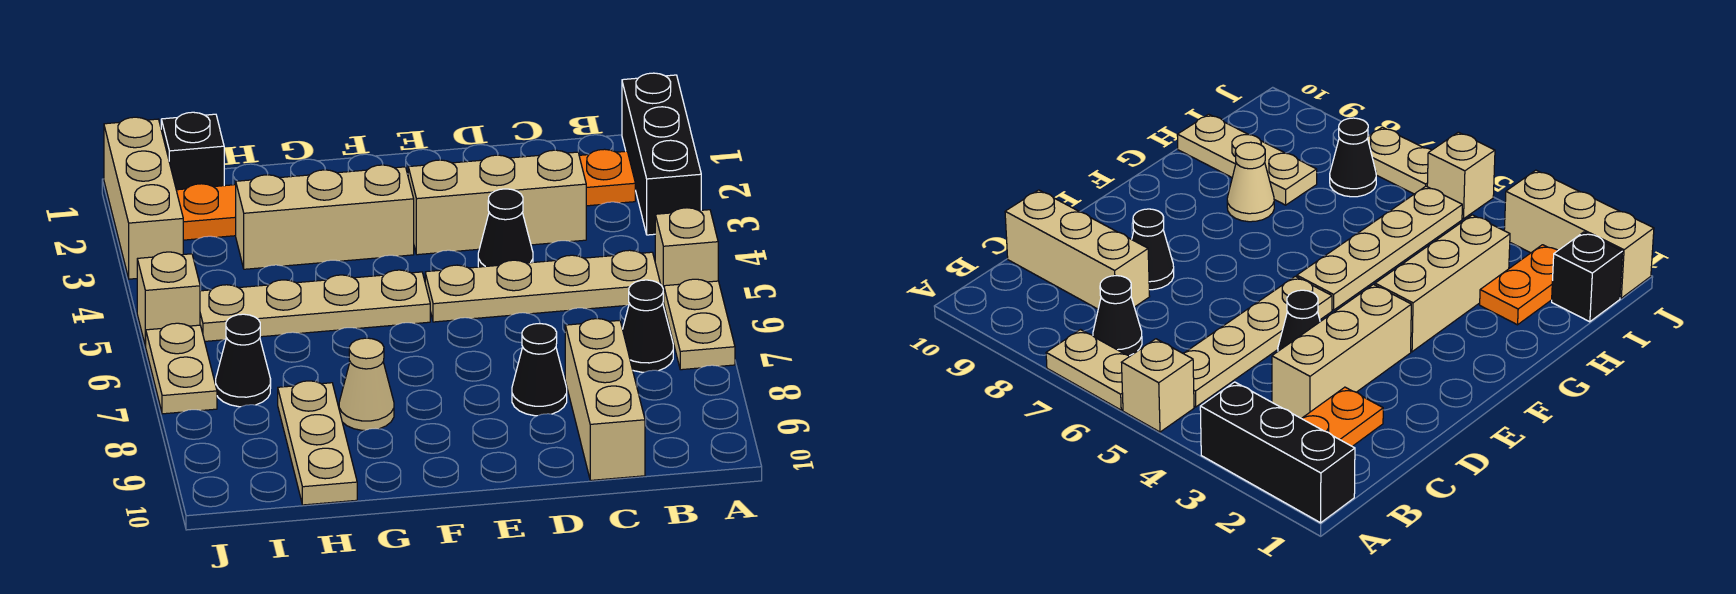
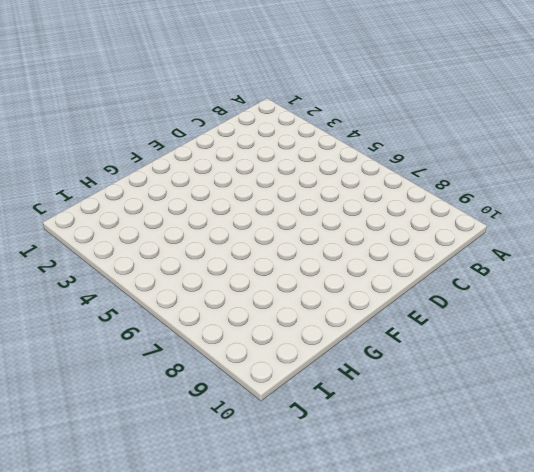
none -> black 1x3 brick [622,73,701,235]
none -> tan 1x1 brick [655,208,718,302]
none -> tan 1x2 plate [664,279,735,370]

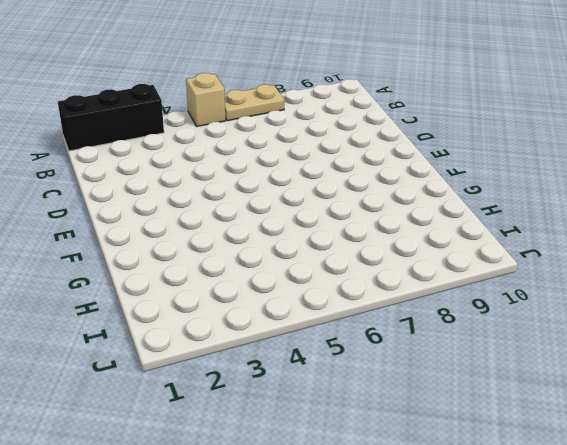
none -> orange 1x2 plate [579,149,635,206]
none -> tan 1x4 plate [425,250,660,322]
none -> black 1x1 cone [623,280,673,372]

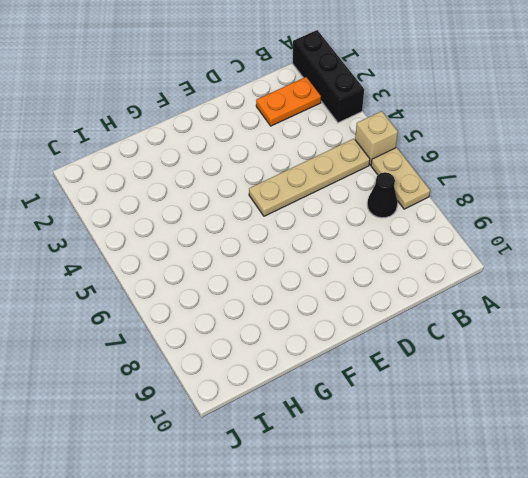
none -> tan 1x3 brick [408,150,586,255]
none -> tan 1x3 brick [565,319,645,480]
none -> black 1x1 cone [478,189,533,267]

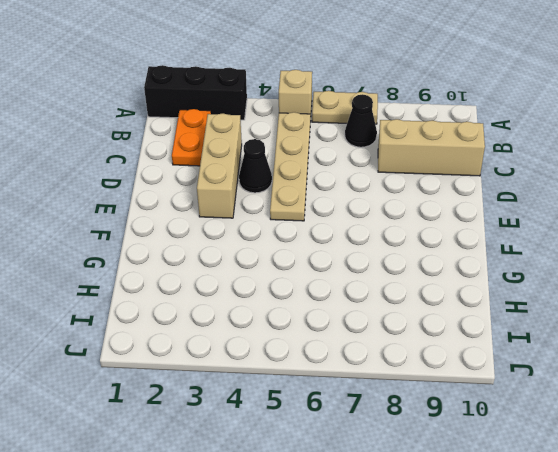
none -> black 1x1 cone [512,324,567,416]
none -> tan 1x3 brick [236,165,414,269]
none -> tan 1x4 plate [200,270,430,341]

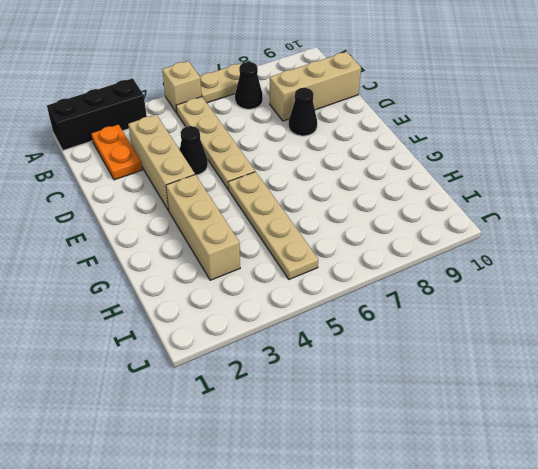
none -> tan 1x1 cone [339,338,394,430]
none -> orange 1x2 plate [176,184,236,240]
none -> tan 1x3 plate [278,381,357,505]

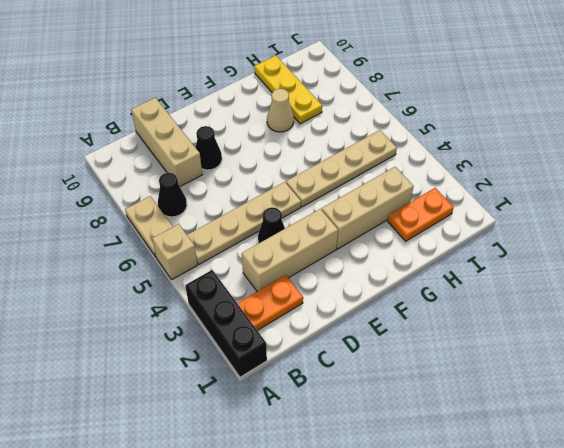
yellow 1x3 plate [254,56,322,124] -> tan 1x3 plate [278,381,357,505]
none -> black 1x1 brick [161,112,224,190]
none -> black 1x1 cone [216,314,271,407]
none -> tan 1x3 brick [104,117,183,279]

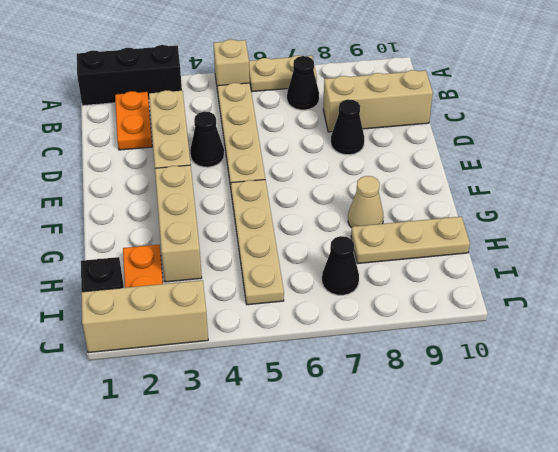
none -> tan 1x1 brick [137,252,200,346]
none -> tan 1x2 plate [146,323,217,414]

